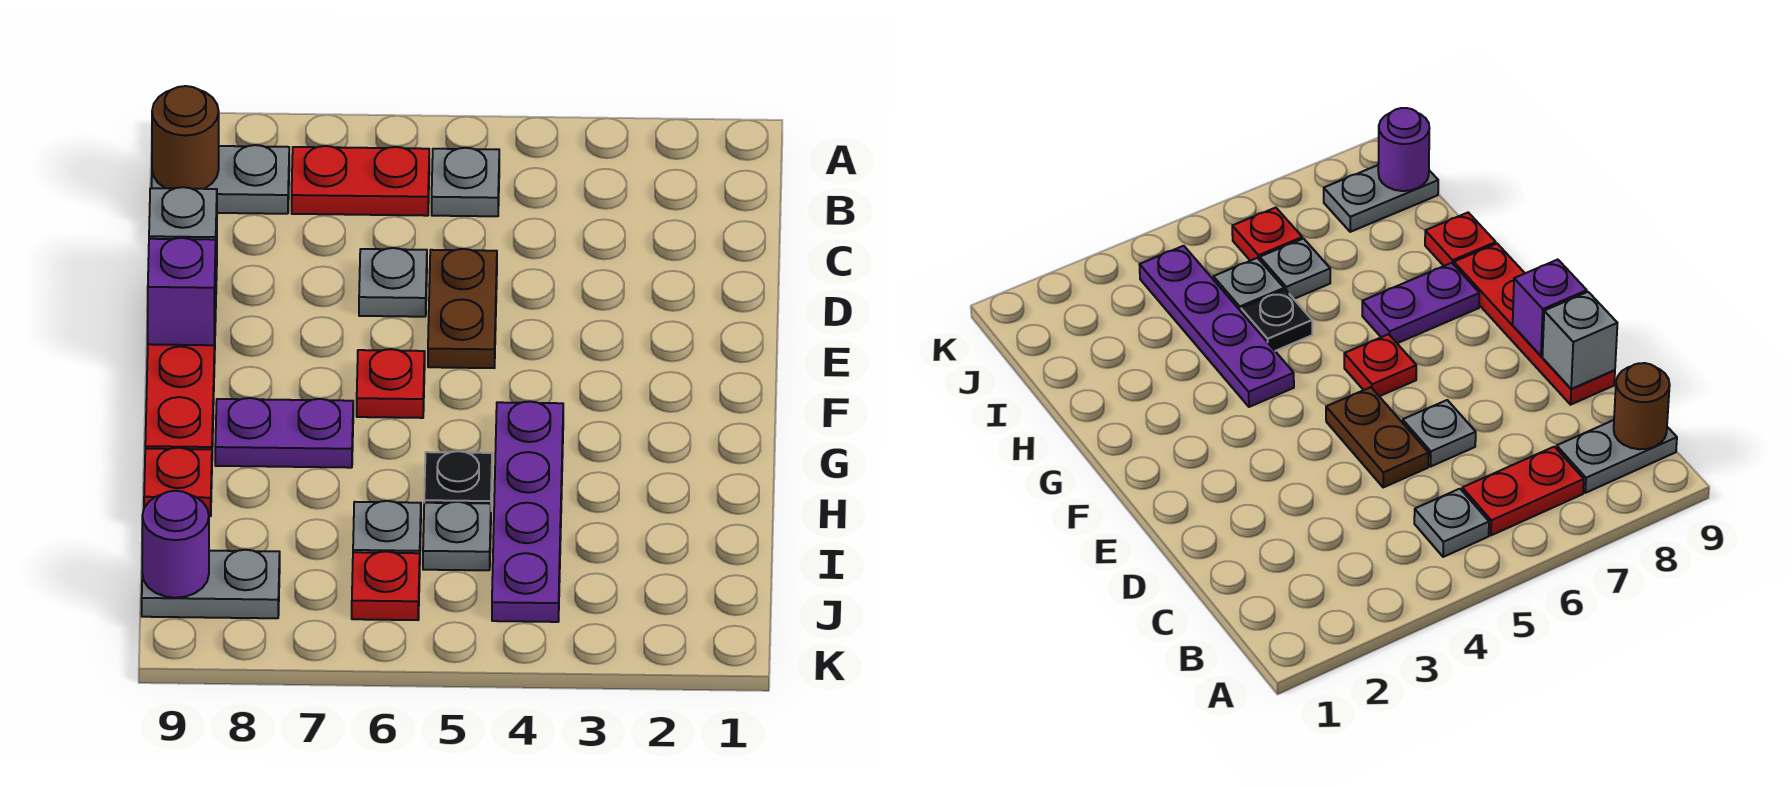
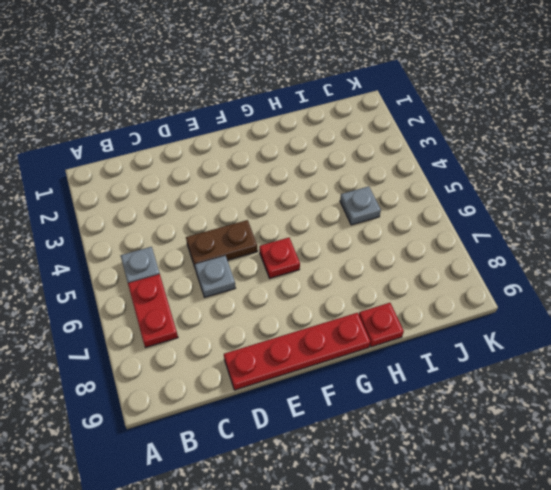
none -> grey 1x2 plate [152,145,289,214]
none -> purple 1x4 plate [492,402,563,622]
none -> purple 1x2 plate [215,398,353,468]

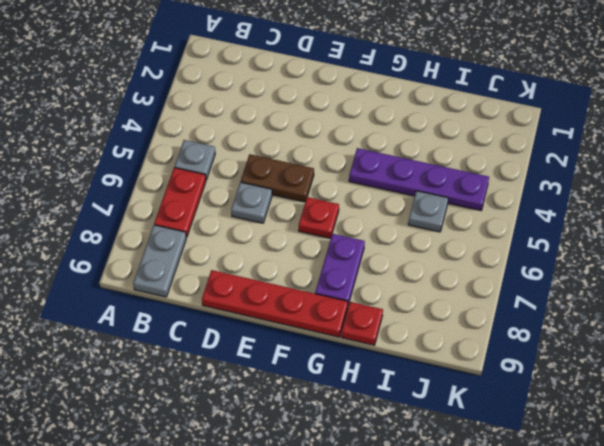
none -> black 1x1 plate [424,451,492,504]
none -> grey 1x1 plate [353,501,421,553]
none -> red 1x1 plate [352,552,420,620]

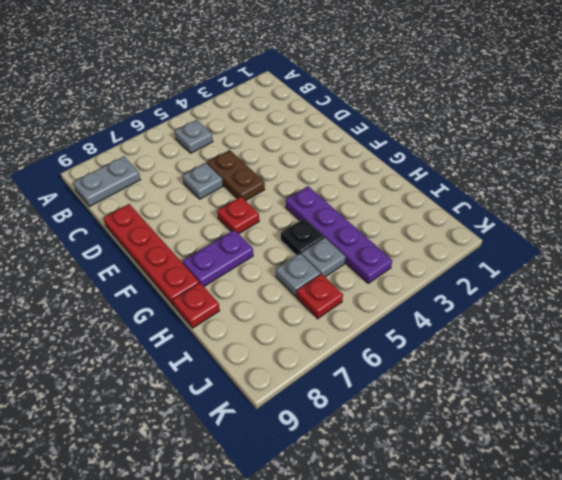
none -> red 1x2 plate [292,146,429,216]
none -> grey 1x2 plate [142,550,280,618]
none -> brown 1x1 round brick [152,86,219,189]

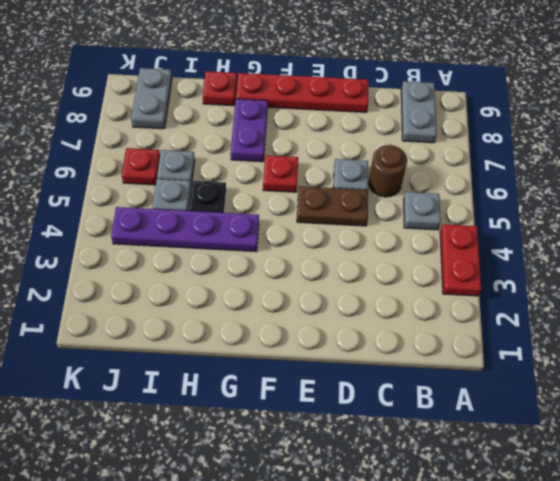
red 1x2 plate [440,224,481,296] -> red 1x2 plate moved to [292,146,429,216]
brown 1x1 round brick [368,145,407,197] -> brown 1x1 round brick moved to [152,86,219,189]
none -> grey 1x1 brick [149,187,217,261]
none -> purple 1x1 brick [148,238,216,345]
none -> purple 1x1 round brick [142,491,209,598]

